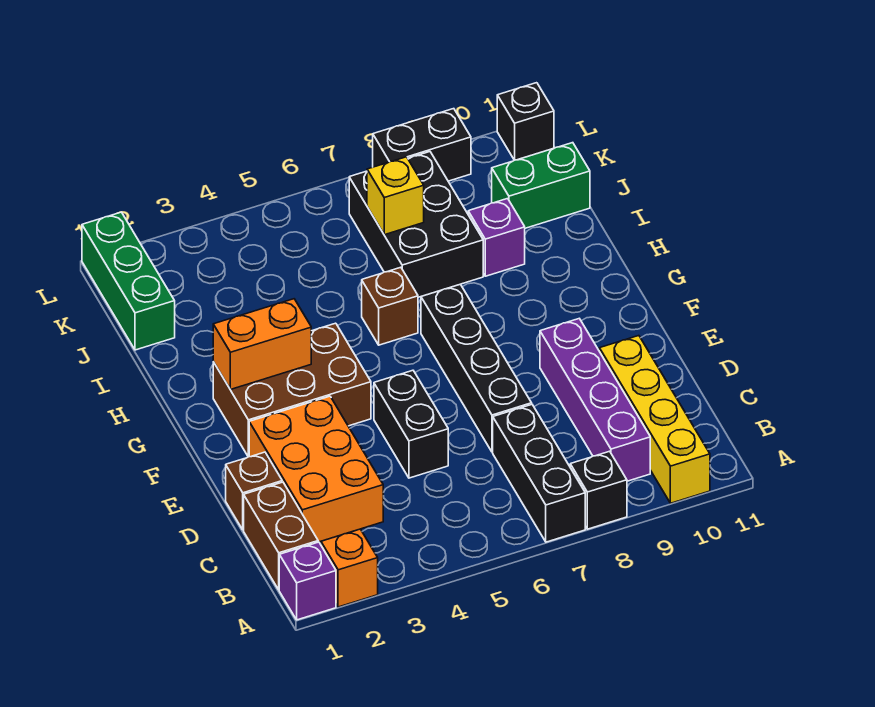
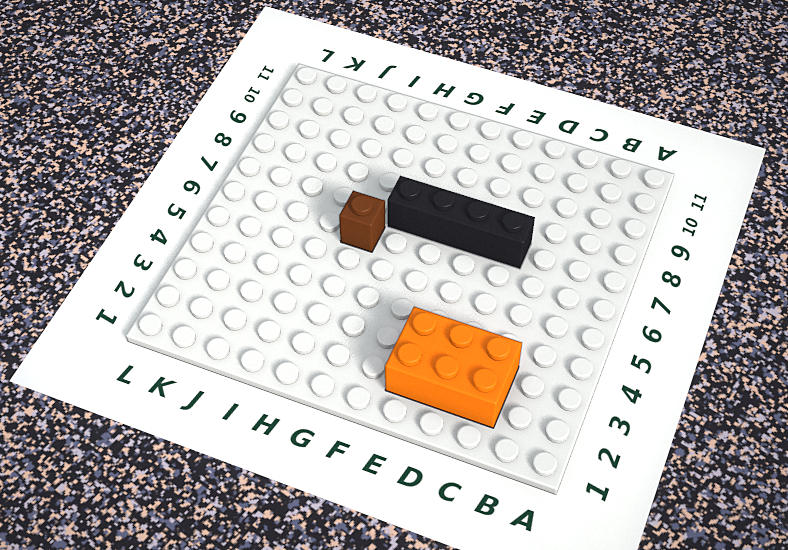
none -> purple 1x1 brick [279,542,336,620]
none -> orange 1x1 brick [321,529,378,607]
none -> black 1x3 brick [493,405,585,542]

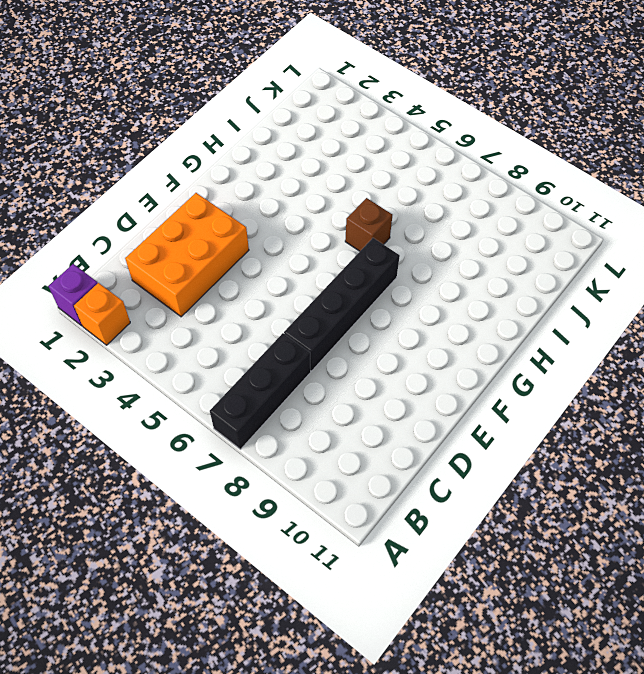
none -> black 1x1 brick [570,451,627,529]
none -> yellow 1x4 brick [599,336,710,503]
none -> brown 1x2 brick [244,482,318,590]

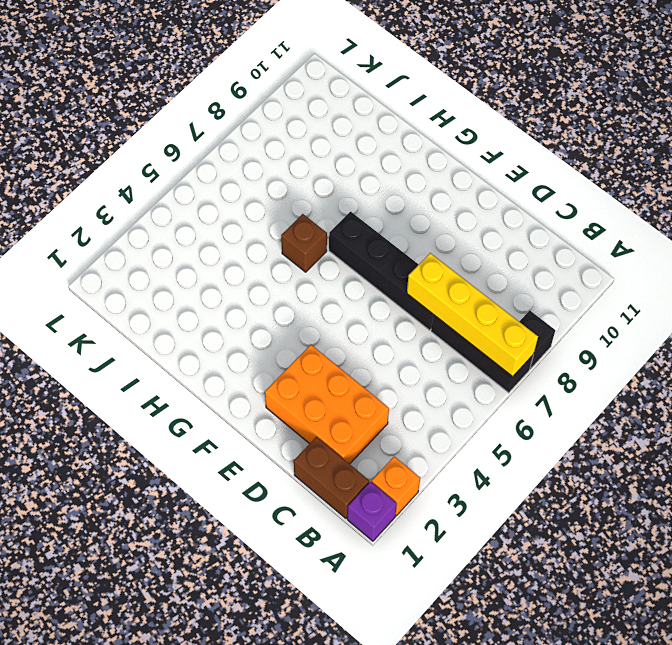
yellow 1x4 brick [407,253,538,377] -> yellow 1x4 brick moved to [599,336,710,503]
none -> purple 1x4 brick [540,319,650,481]
none -> brown 1x1 brick [226,452,282,530]
none -> black 1x2 brick [374,370,448,478]

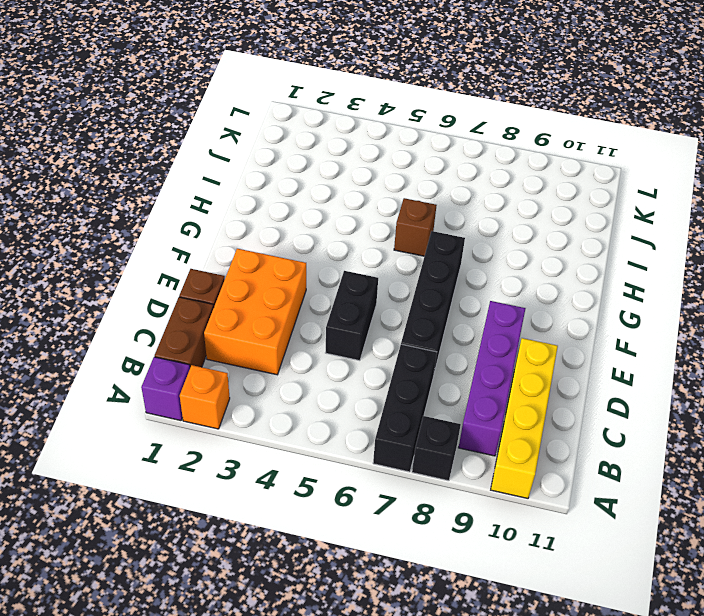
none -> brown 2x3 brick [213,323,371,457]
none -> black 2x3 brick [349,152,483,297]
none -> purple 1x1 brick [468,199,525,276]

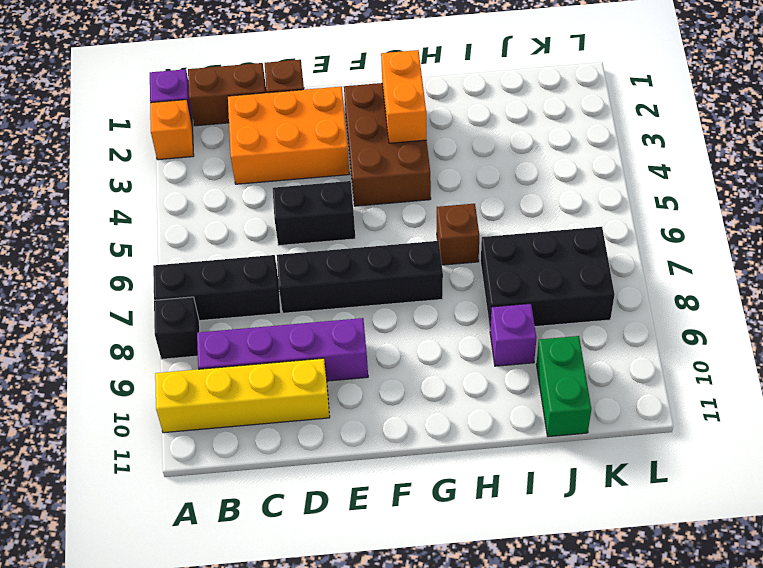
none -> green 1x3 brick [82,212,175,350]
none -> black 1x2 brick [373,109,471,181]
none -> black 1x1 brick [497,83,554,160]

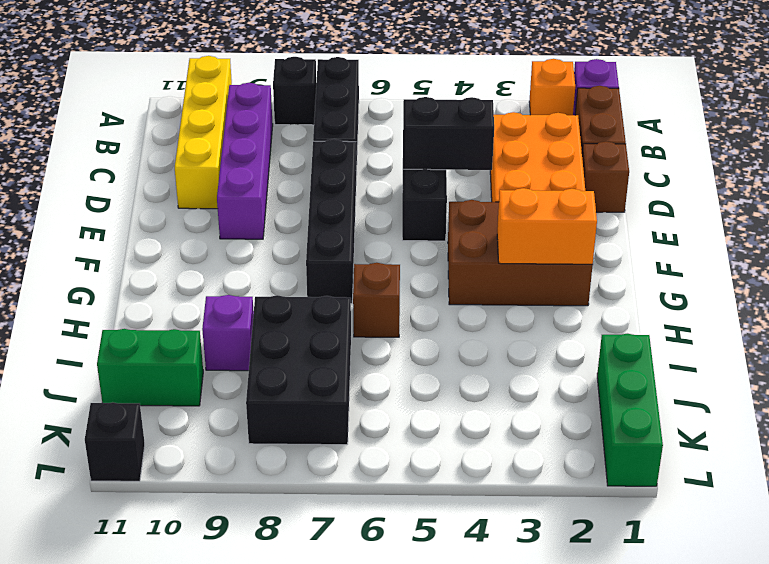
black 1x2 brick [403,97,494,170] -> black 1x2 brick moved to [373,109,471,181]
none -> yellow 1x1 brick [367,157,424,235]

